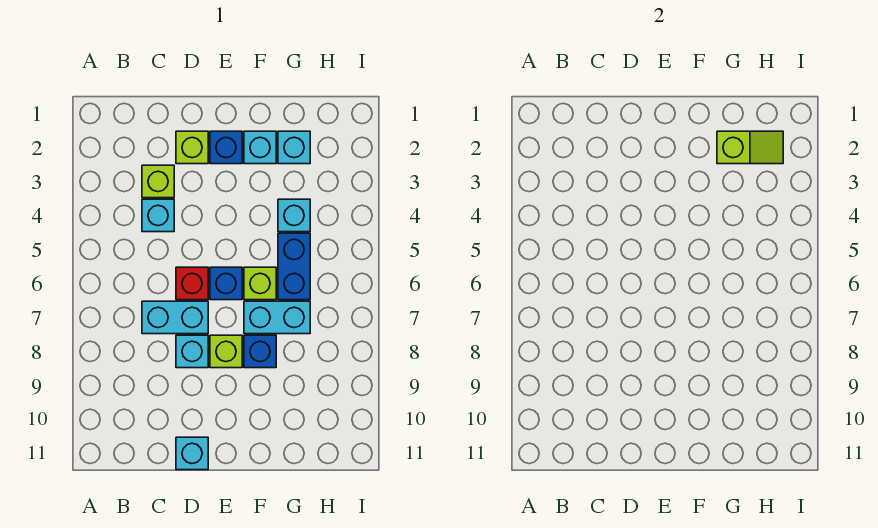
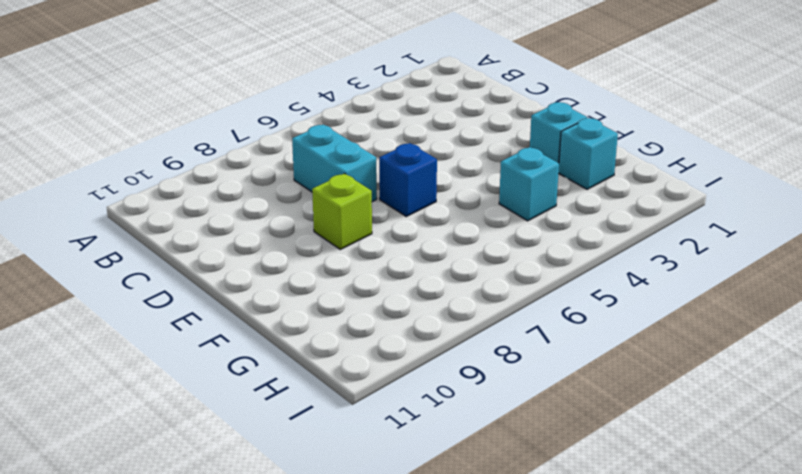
none -> lime 1x1 brick [142,165,174,198]
none -> cyan 1x1 brick [142,199,174,232]
none -> lime 1x1 brick [176,131,208,164]

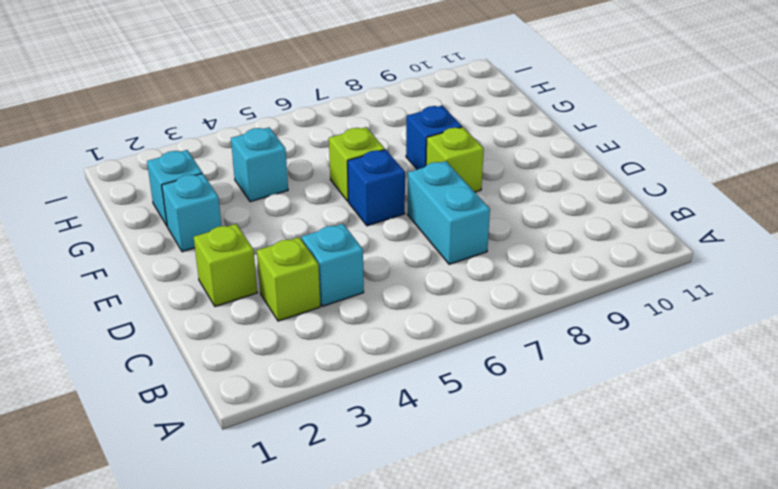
none -> red 1x1 brick [176,267,208,300]
none -> cyan 1x1 brick [176,335,208,368]
none -> cyan 1x1 brick [176,437,208,470]

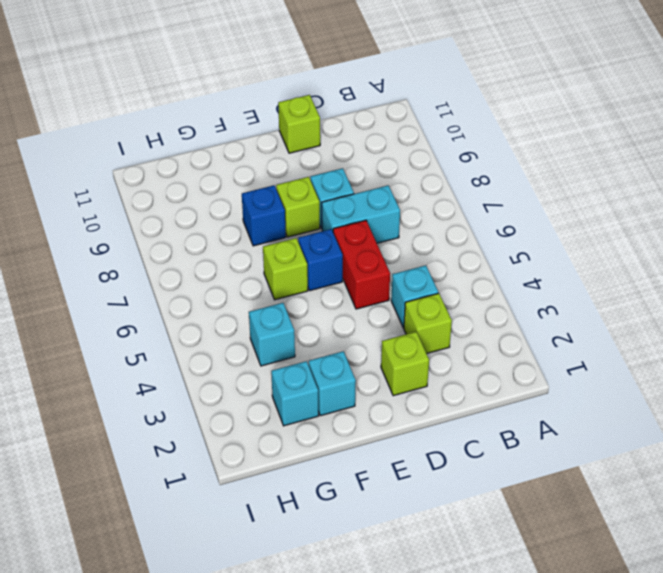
red 1x2 brick [333,220,390,309] -> red 1x1 brick [176,267,208,300]
lime 1x1 brick [278,95,320,153] -> cyan 1x1 brick [176,437,208,470]
none -> blue 1x1 brick [210,131,242,164]
none -> cyan 1x2 brick [244,301,310,334]
none -> blue 1x2 brick [278,233,310,300]

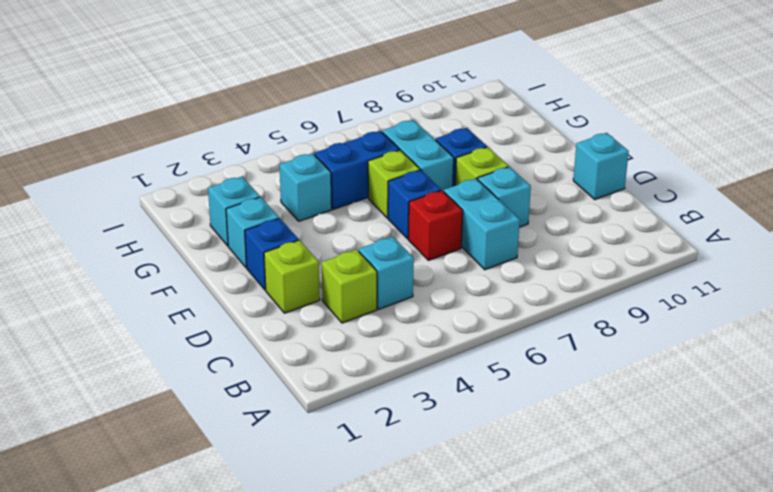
none -> lime 1x2 slope [717,131,783,164]

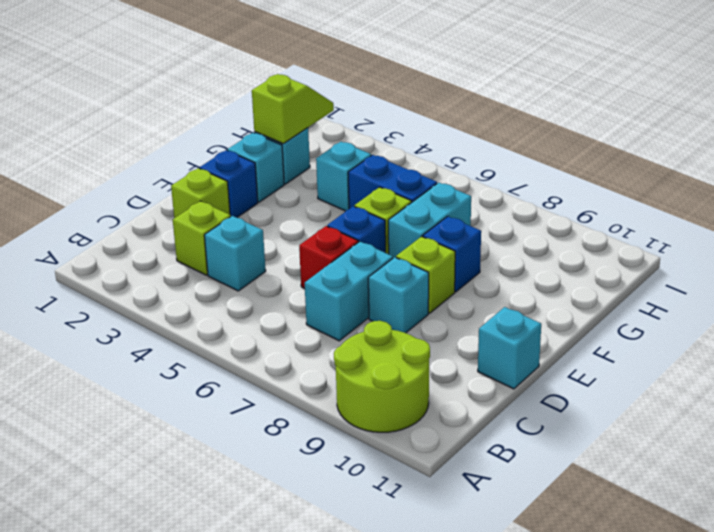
lime 2x2 round brick [334,321,430,432] -> none

